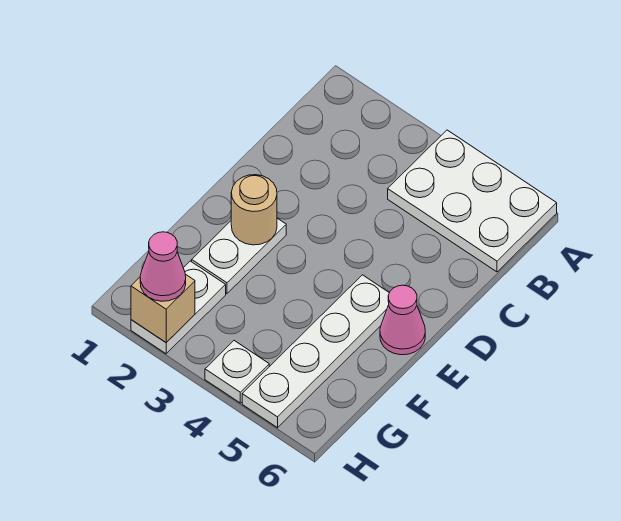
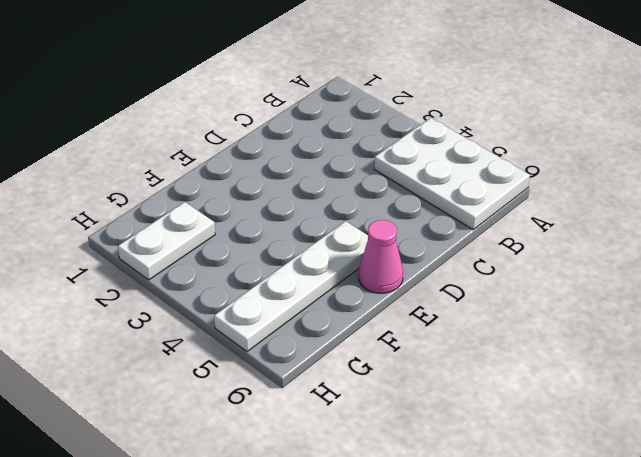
none -> white 1x2 plate [192,218,286,293]
none -> white 1x1 plate [205,341,269,403]

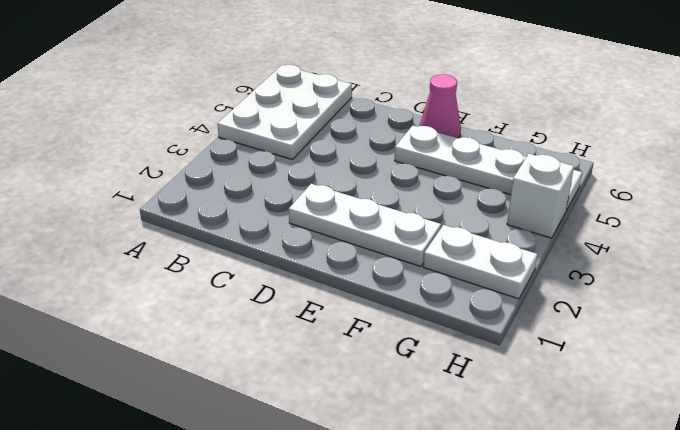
white 1x3 plate [289,184,441,267] -> white 1x2 plate [192,218,286,293]
white 1x1 brick [507,154,574,238] -> white 1x1 plate [205,341,269,403]
none -> tan 1x1 round brick [231,175,277,245]
none -> tan 1x1 brick [131,274,195,342]

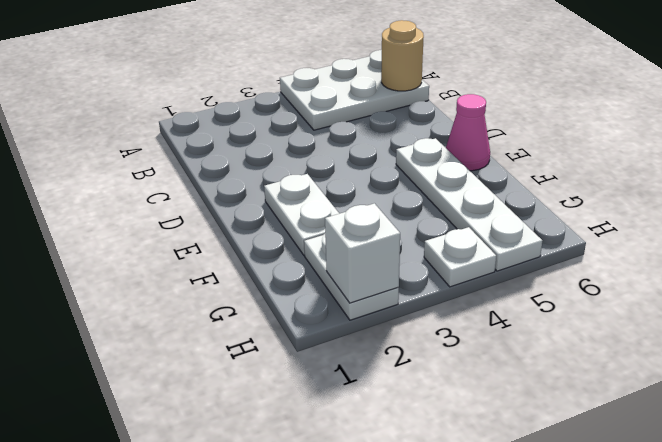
tan 1x1 round brick [381,20,424,91] -> tan 1x1 round brick moved to [231,175,277,245]
white 1x1 brick [325,203,400,303] -> tan 1x1 brick [131,274,195,342]
none -> pink 1x1 cone [140,232,186,301]

